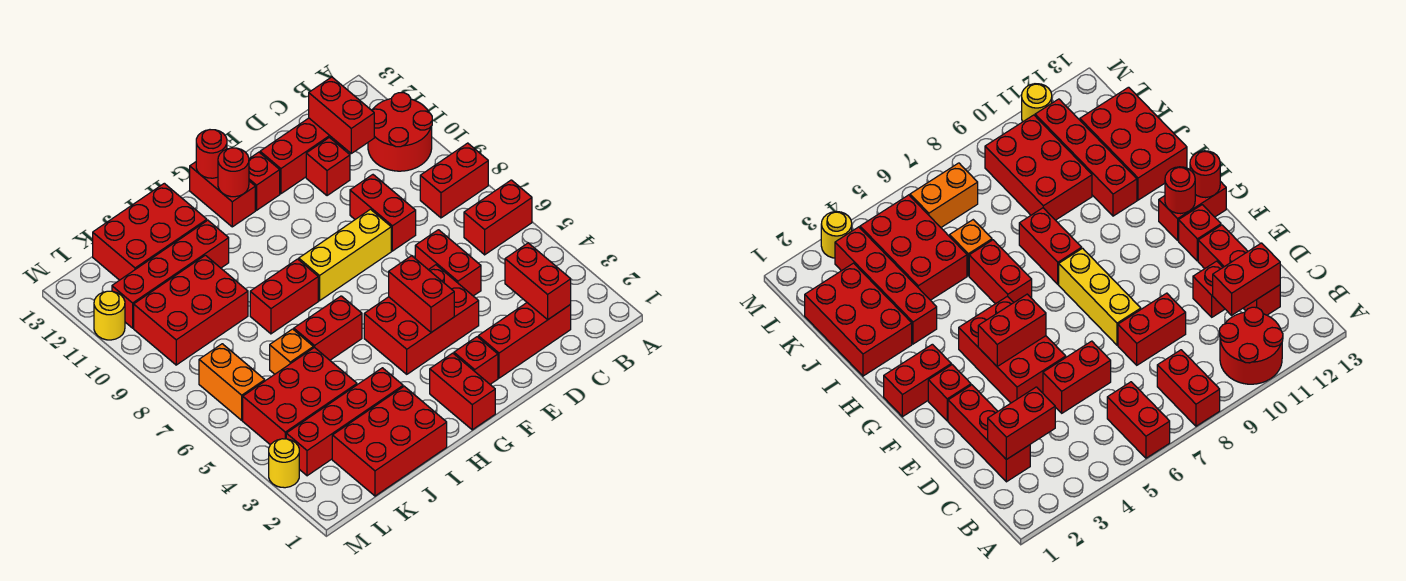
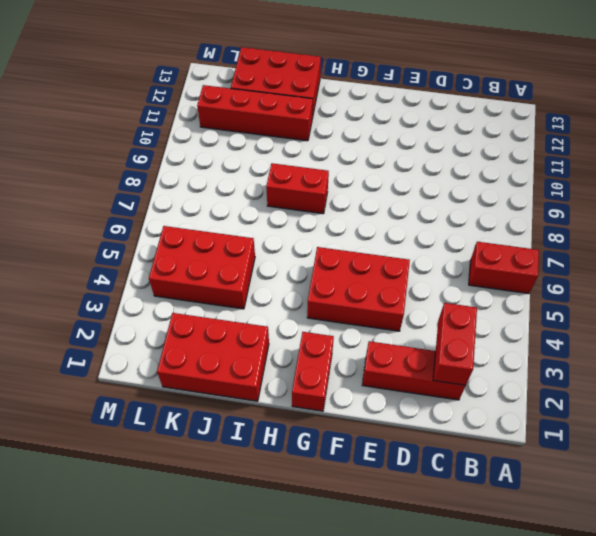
none -> red 1x2 brick [420,143,488,218]
none -> red 2x2 round brick [368,93,432,171]
none -> red 1x3 brick [260,118,346,194]
none -> red 1x2 brick [415,230,481,296]

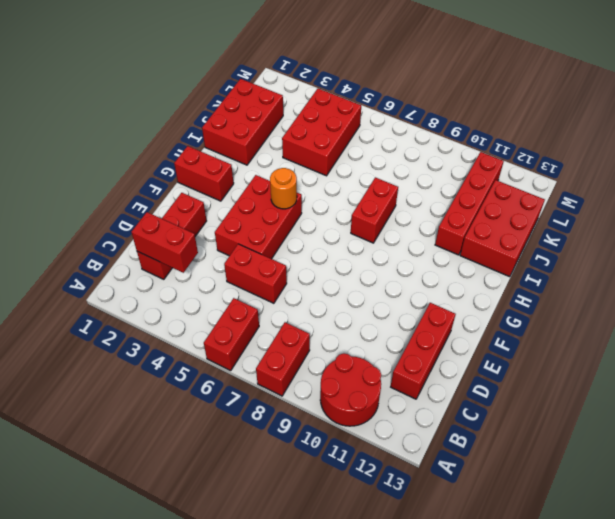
orange 1x1 round brick [270,168,297,209] -> none
none -> red 1x2 brick [350,175,416,251]
none -> red 1x1 brick [306,137,350,196]
none -> yellow 1x3 brick [299,209,391,301]
none -> red 1x1 brick [454,337,498,384]

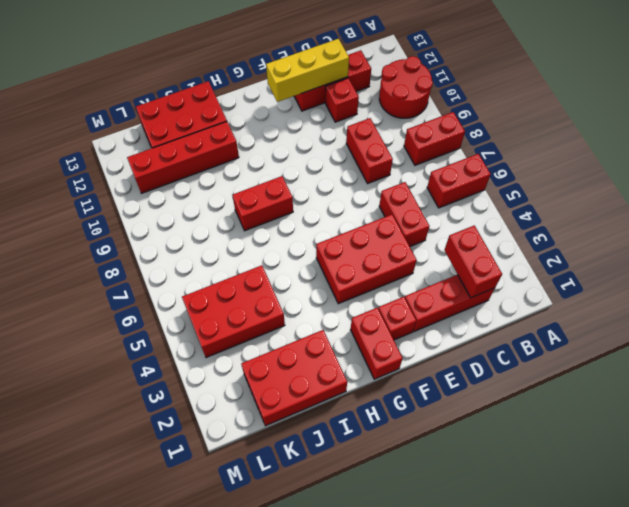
yellow 1x3 brick [266,39,349,102] -> yellow 1x3 brick moved to [299,209,391,301]
none -> red 1x1 brick [249,152,280,210]
none -> red 1x2 brick [190,162,255,227]
none -> red 1x2 brick [294,296,362,360]
none -> red 1x4 brick [286,368,403,476]

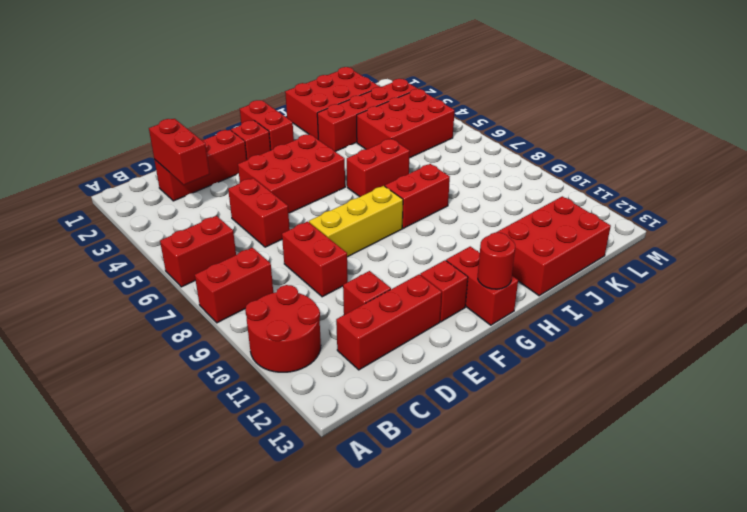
none -> red 1x4 brick [112,220,229,328]
none -> orange 1x1 brick [270,329,313,374]
none -> red 2x3 brick [134,255,248,365]
none -> orange 1x2 brick [199,344,265,420]

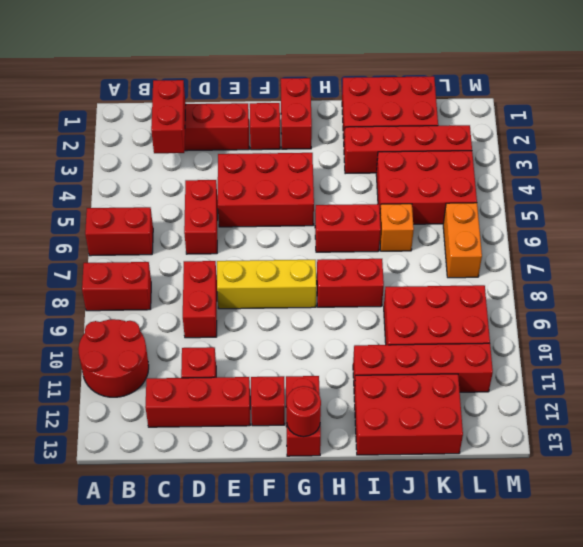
none -> yellow 1x1 round brick [269,439,299,488]
none -> yellow 1x1 round brick [94,291,125,340]
none -> red 1x2 brick [309,77,374,153]
none -> red 1x2 brick [389,256,454,332]

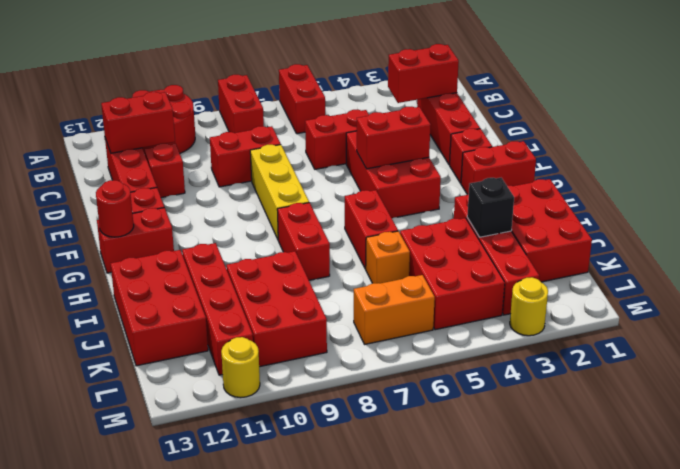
black 1x1 brick [467,178,514,237] -> none
none -> red 1x1 round brick [218,148,249,197]

